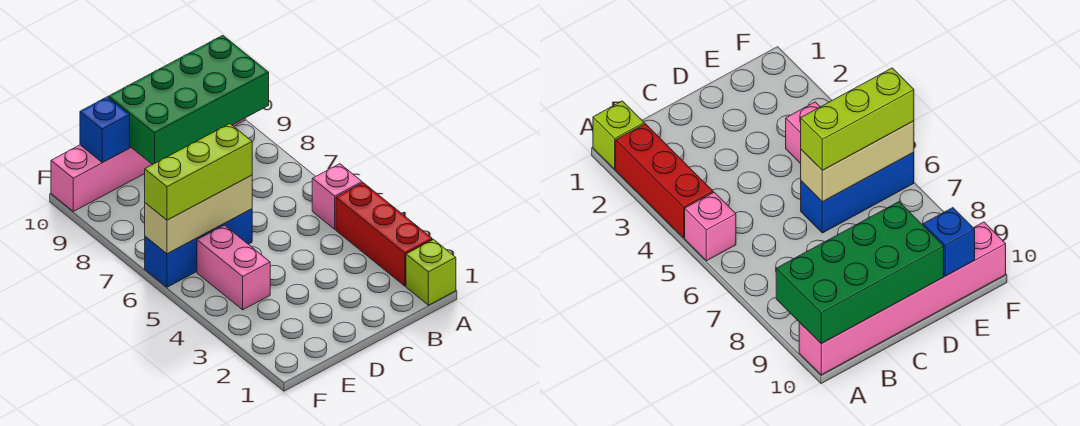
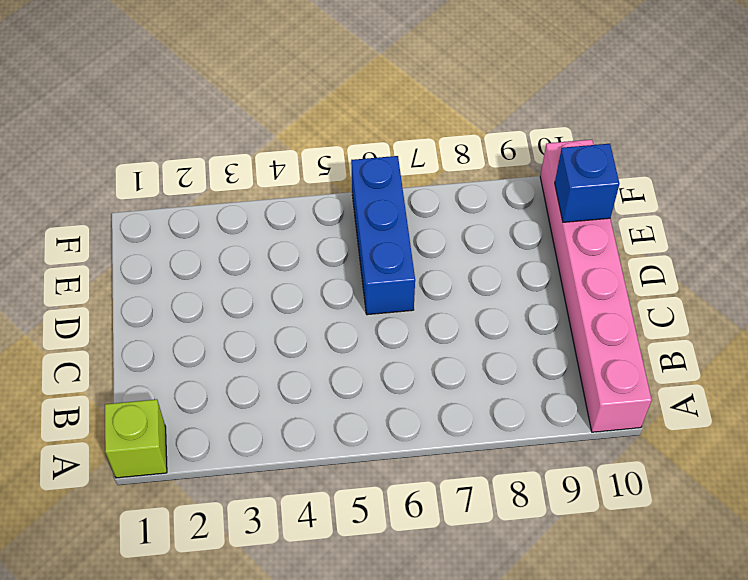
none -> red 1x3 brick [336,183,432,286]
none -> pink 1x1 brick [312,164,362,229]

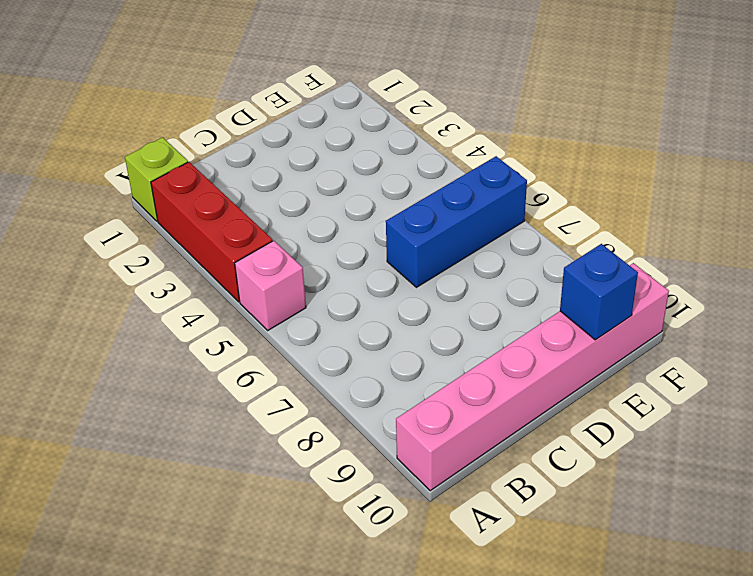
none -> pink 1x2 brick [197,225,270,310]
none -> green 2x4 brick [109,35,269,165]

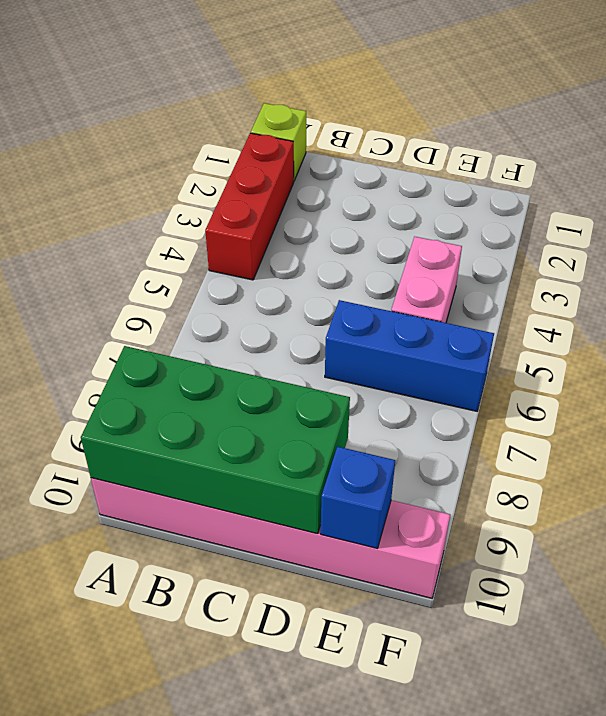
none -> pink 1x1 brick [312,164,362,229]
none -> tan 1x3 brick [145,175,252,254]

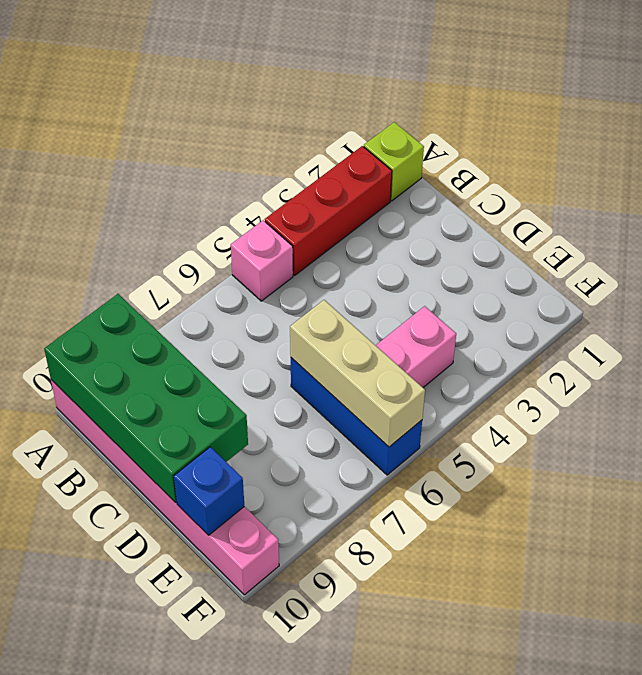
none -> lime 1x3 brick [145,124,252,220]

